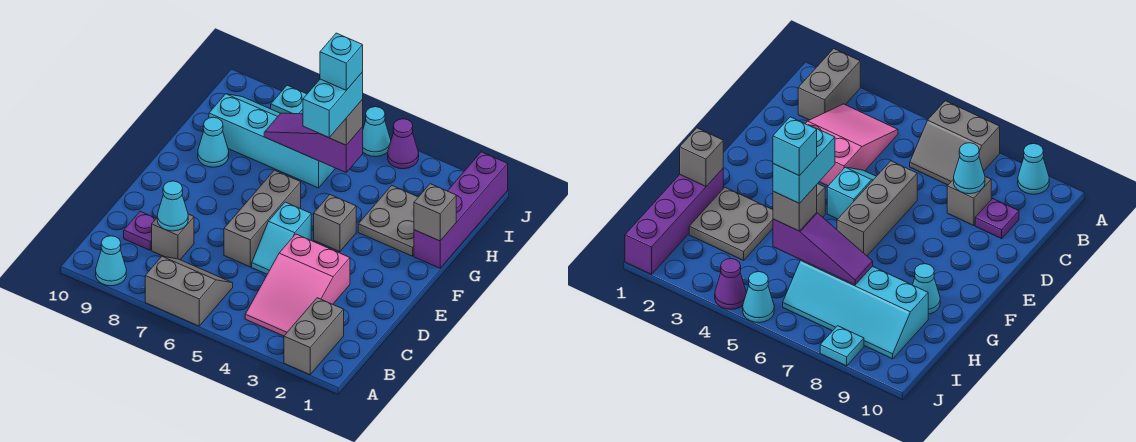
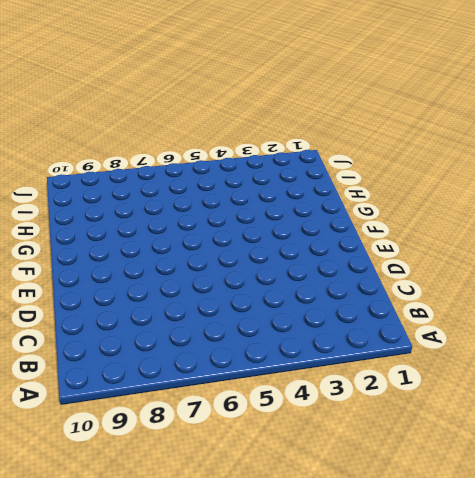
none -> grey 1x2 brick [284,298,344,375]
none -> grey 2x2 slope [145,256,233,326]
none -> cyan 1x1 cone [96,236,126,286]

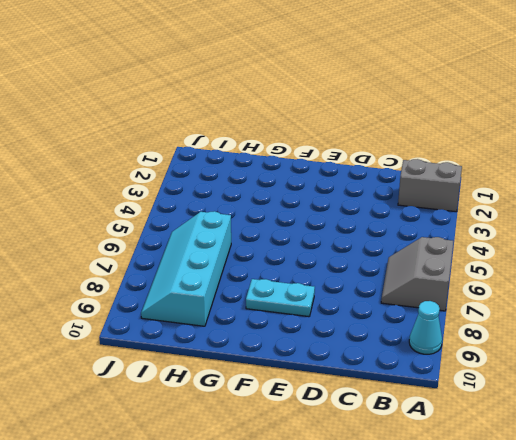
cyan 1x2 plate [246,279,315,317] -> none
none -> pink 2x3 slope [245,234,350,336]
none -> grey 1x1 brick [152,214,194,260]
none -> purple 1x1 plate [124,211,156,250]

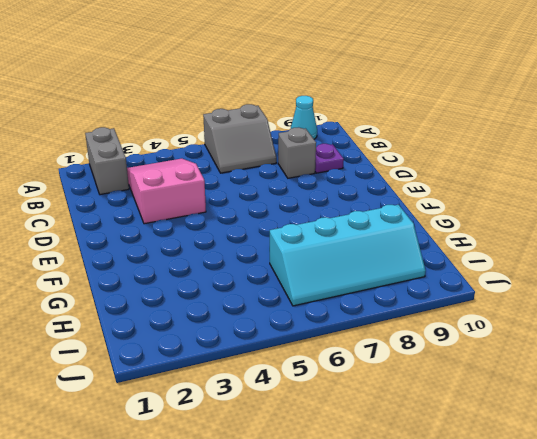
none -> cyan 1x2 slope [252,202,311,274]
none -> grey 1x3 brick [224,170,301,267]
none -> grey 1x1 brick [314,195,356,252]

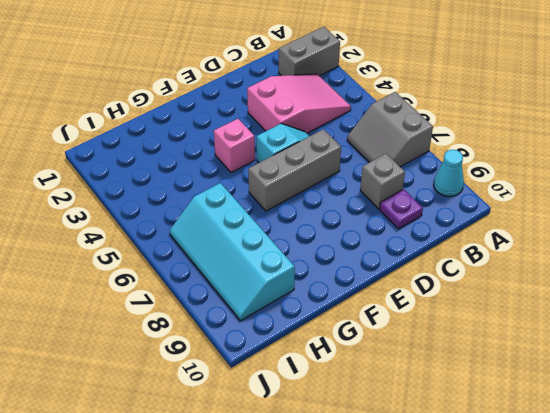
pink 1x1 brick [214,119,255,173] -> grey 1x1 brick [314,195,356,252]
none -> purple 1x4 brick [414,152,508,268]
none -> grey 2x2 plate [358,186,418,256]
none -> cyan 1x1 cone [198,117,229,167]

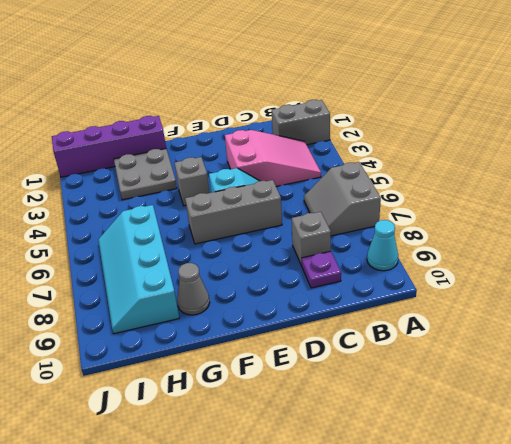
grey 1x1 cone [177,263,210,315] -> cyan 1x1 cone [198,117,229,167]
none -> purple 1x1 cone [388,119,419,169]
none -> cyan 1x1 cone [363,107,391,157]
none -> cyan 1x1 plate [271,85,307,114]

